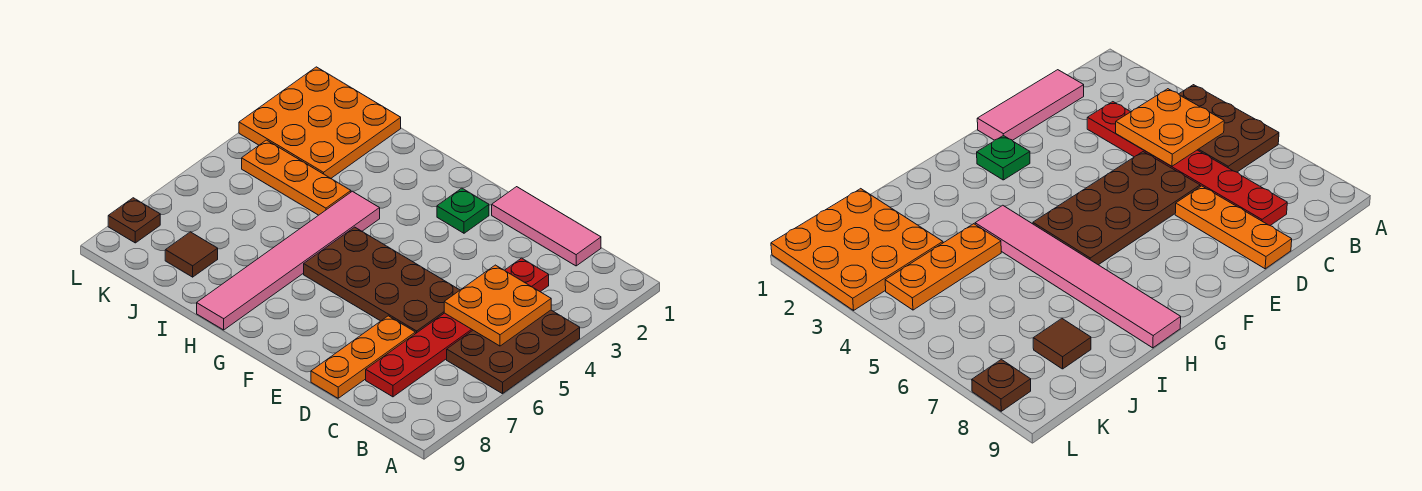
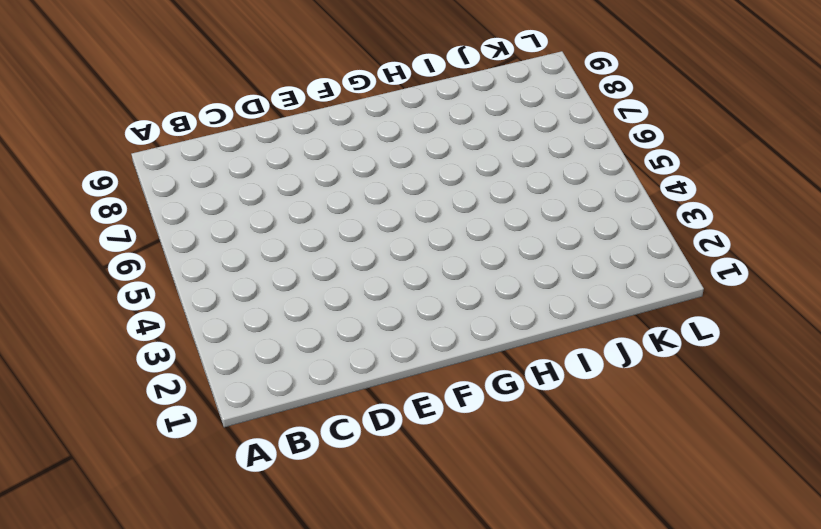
none -> brown 2x3 plate [447,310,580,394]
none -> pink 1x3 tile [492,187,601,266]
none -> red 1x6 plate [366,258,549,397]

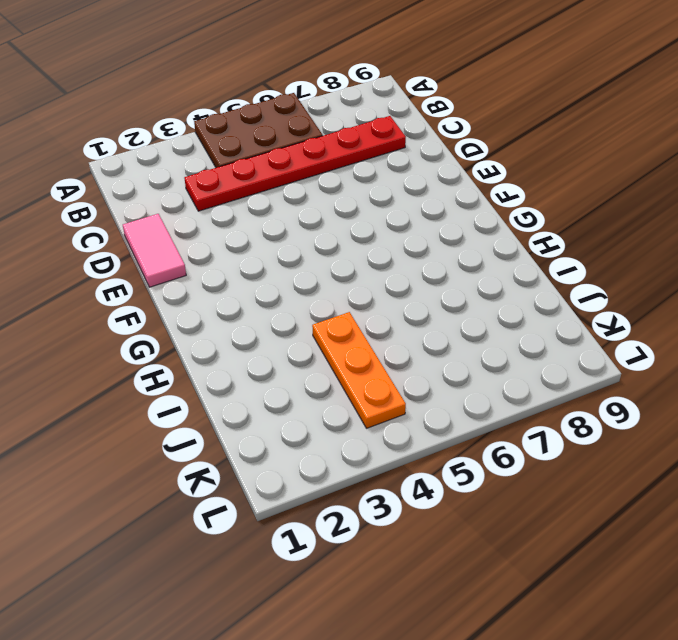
pink 1x2 tile [123,214,186,287] -> pink 1x3 tile [492,187,601,266]
none -> brown 2x4 plate [304,227,460,334]
none -> orange 1x3 plate [311,316,415,398]
none -> green 1x1 plate [437,188,489,233]

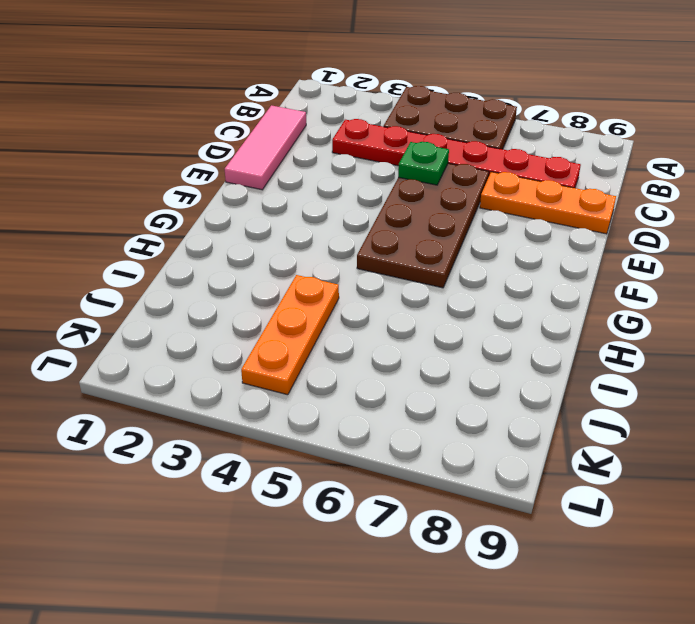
green 1x1 plate [398,142,449,185] -> green 1x1 plate moved to [437,188,489,233]
none -> pink 1x6 tile [197,191,380,330]
none -> orange 3x3 plate [239,67,401,178]
none -> brown 1x1 tile [165,232,218,277]

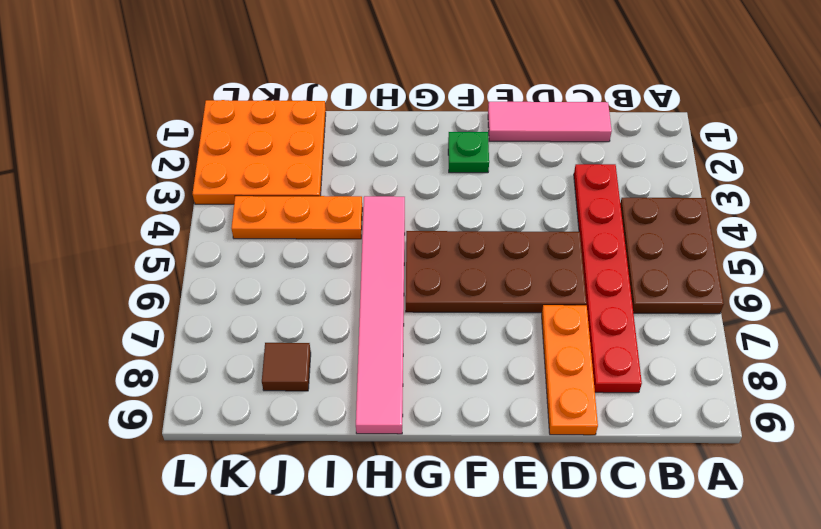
none -> brown 1x1 plate [108,198,160,243]
none -> orange 2x2 plate [444,265,551,346]

